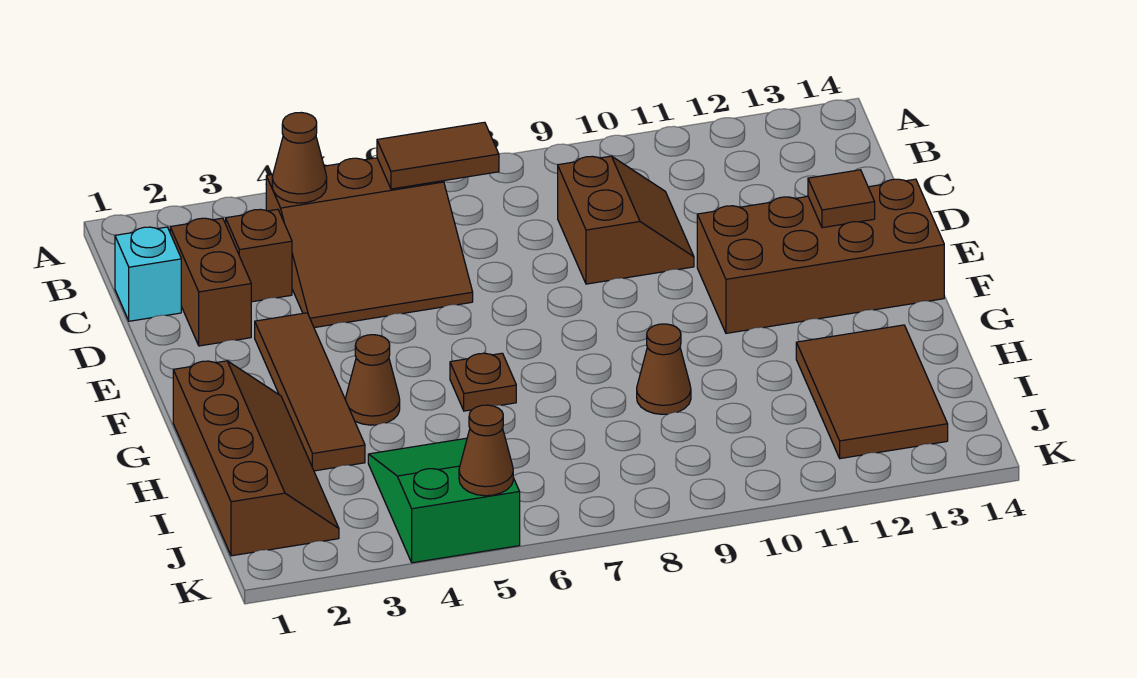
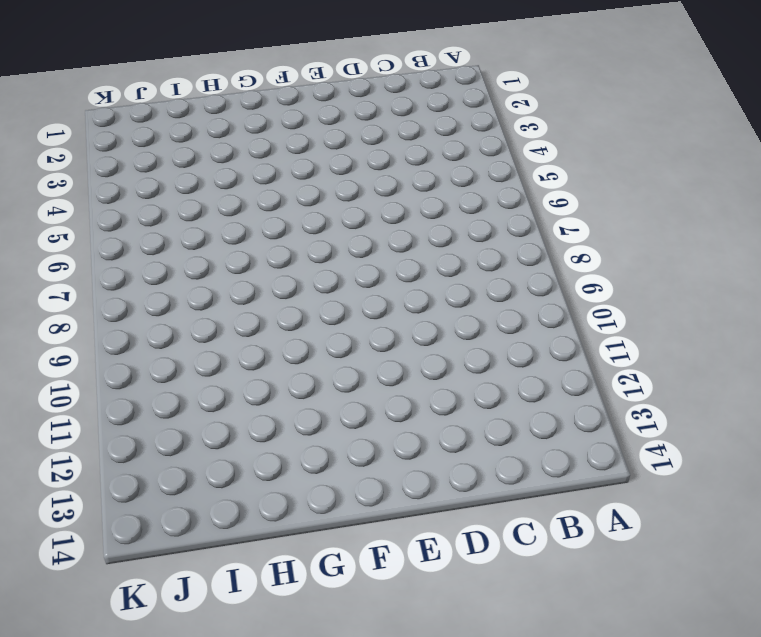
none -> brown 3x3 slope [266,158,473,328]
none -> cyan 1x1 brick [115,227,181,321]
none -> brown 1x2 brick [170,218,251,346]

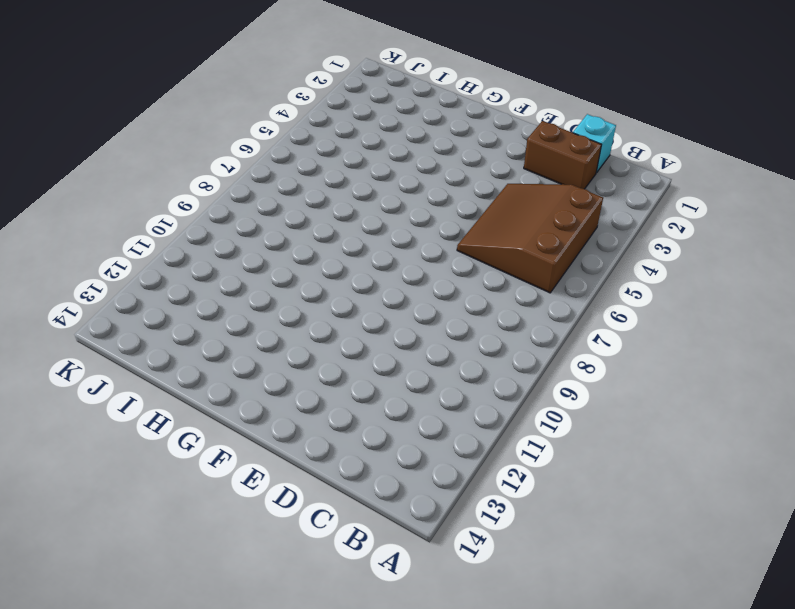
none -> brown 1x1 brick [226,209,292,302]
none -> brown 2x2 slope [558,156,694,284]
none -> brown 1x4 tile [255,313,365,471]

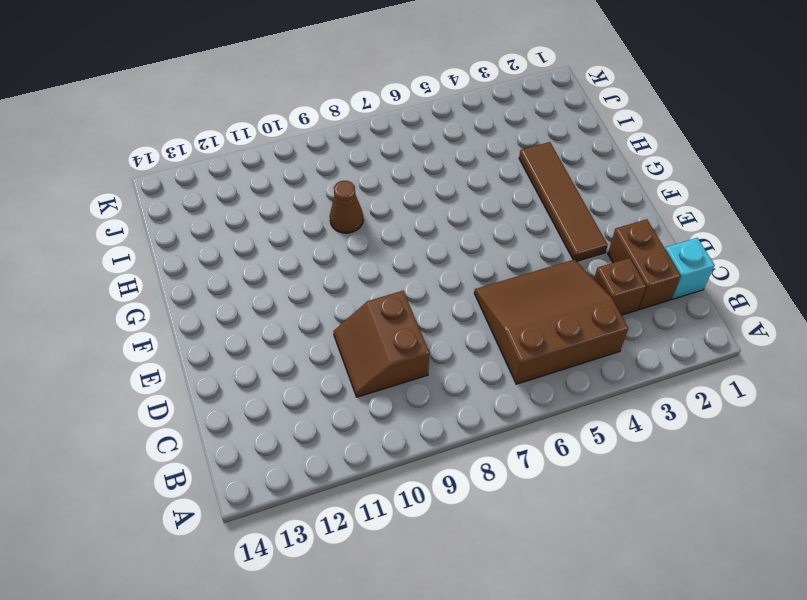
none -> brown 2x4 brick [697,179,944,333]
none -> brown 2x4 slope [173,361,339,556]
none -> brown 1x1 cone [345,335,400,425]

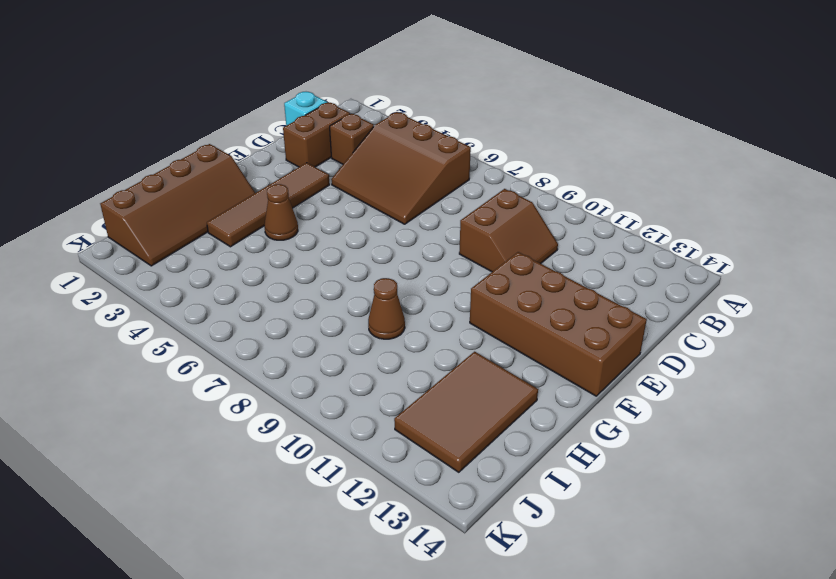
none -> brown 1x1 plate [450,353,516,411]
none -> green 2x3 slope [368,438,520,563]
none -> brown 1x1 cone [272,113,327,203]

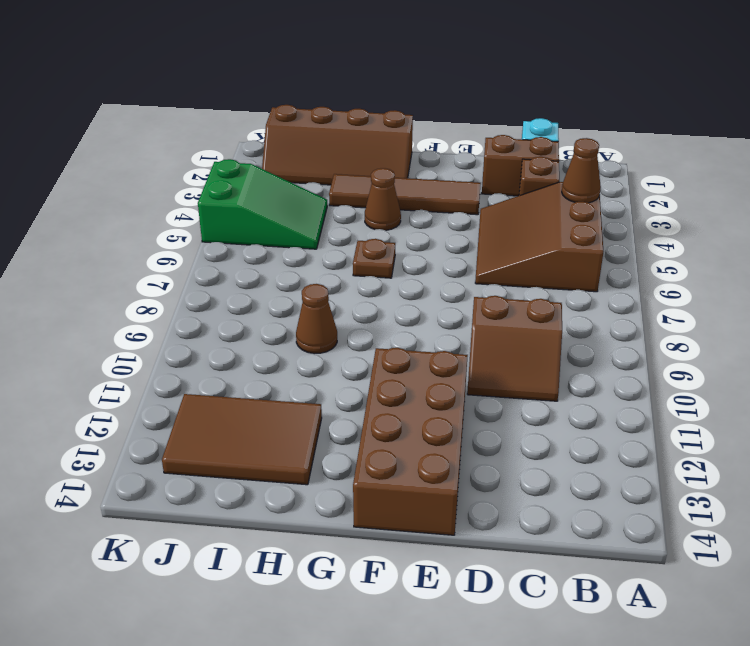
none -> brown 1x2 tile [377,122,499,189]
none -> brown 1x1 tile [808,170,875,228]
none -> brown 1x1 cone [459,405,513,496]

